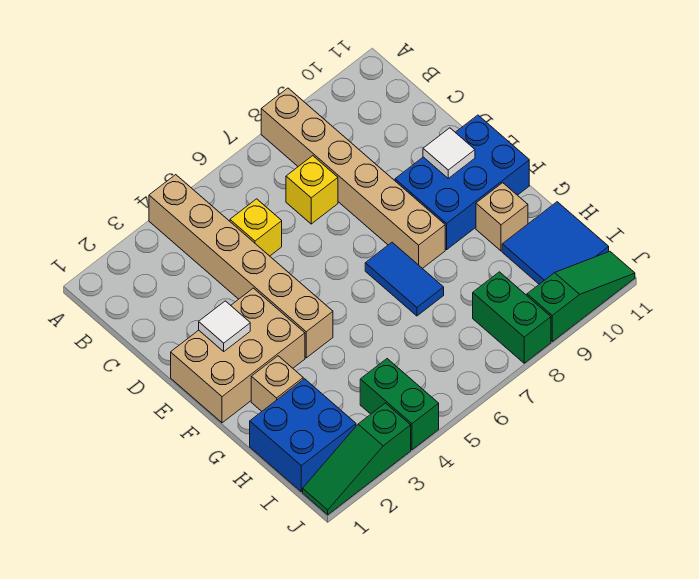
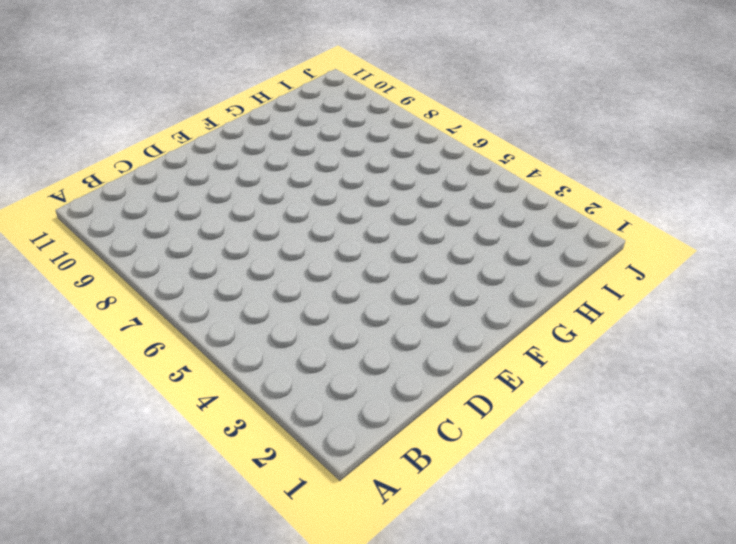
none -> tan 1x6 brick [149,175,333,358]
none -> tan 1x6 brick [261,88,445,269]
none -> yellow 1x1 brick [230,199,282,256]

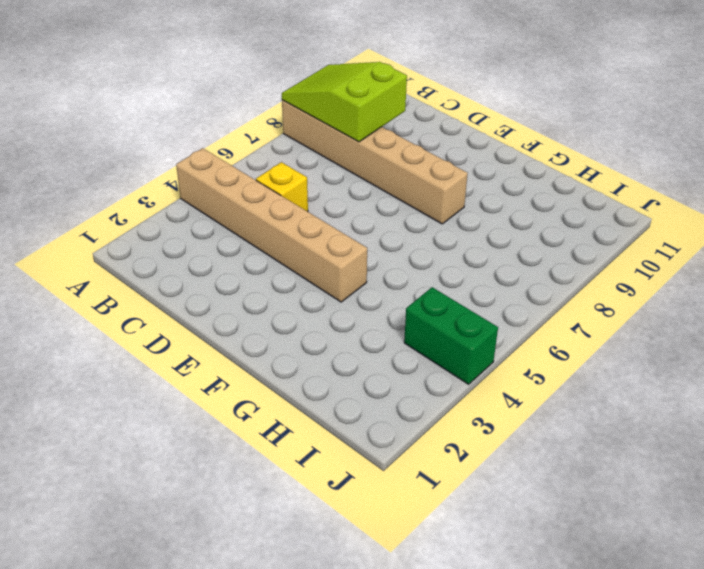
lime 2x3 slope [282,62,407,142] -> none
none -> yellow 1x1 brick [286,156,338,224]
none -> tan 2x3 brick [171,288,305,423]
none -> blue 2x3 brick [395,115,529,250]

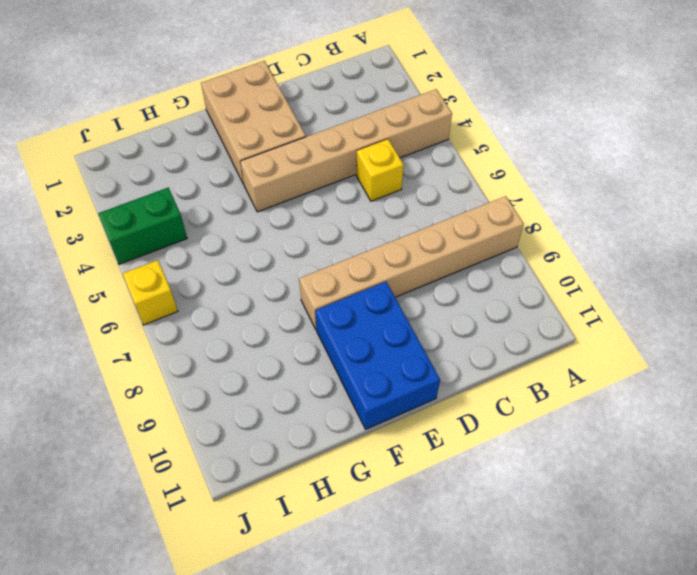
yellow 1x1 brick [123,260,178,325] -> yellow 1x1 brick moved to [286,156,338,224]
none -> blue 1x2 tile [365,243,444,316]
none -> tan 1x1 brick [251,356,303,411]
none -> tan 1x1 brick [476,183,528,251]

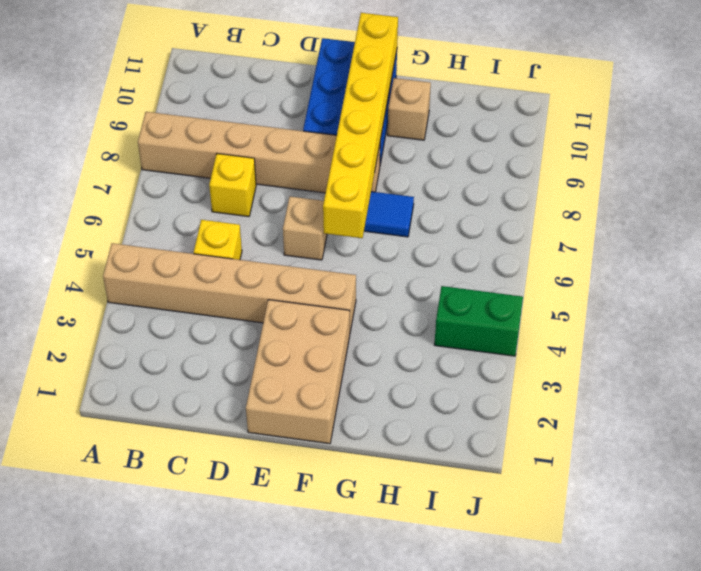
tan 1x1 brick [283,197,327,260] -> tan 1x1 brick moved to [251,356,303,411]
yellow 1x6 brick [323,13,398,238] -> none
none -> blue 2x2 brick [250,379,356,492]
none -> blue 2x2 tile [502,202,609,284]
none -> green 1x2 brick [473,272,551,363]

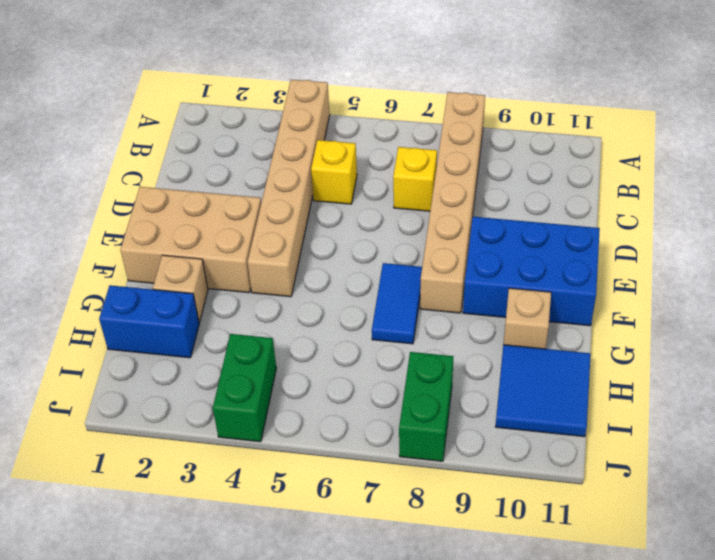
blue 1x2 brick [99,285,199,358] -> blue 2x2 brick [250,379,356,492]
none -> green 1x3 slope [303,403,411,515]
none -> green 1x3 slope [527,251,635,341]
none -> white 1x1 tile [199,301,250,351]

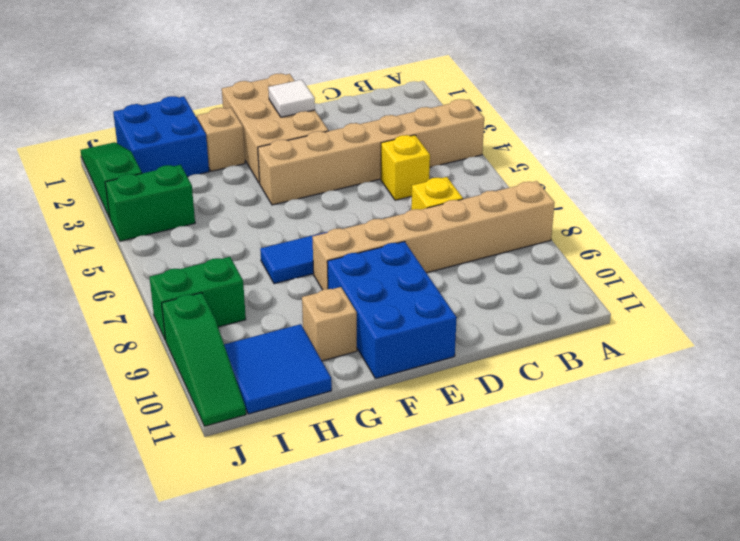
none -> white 1x1 tile [423,128,475,178]

